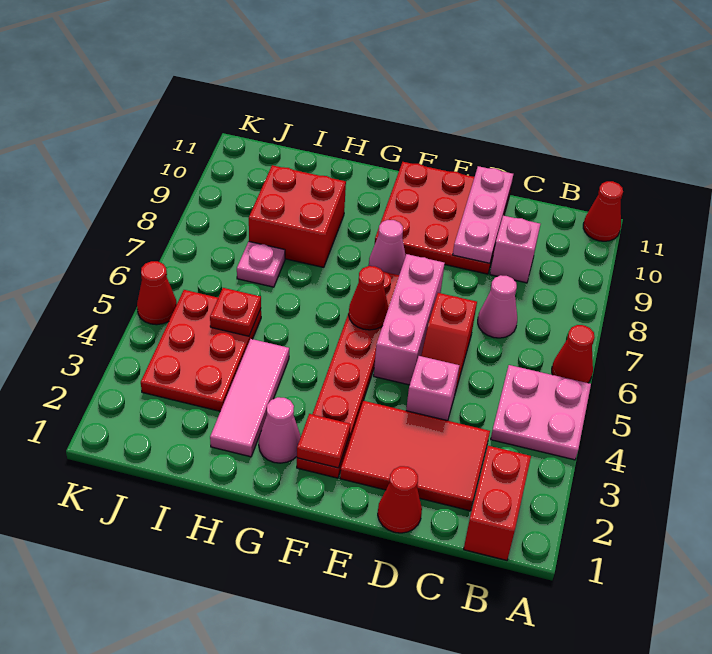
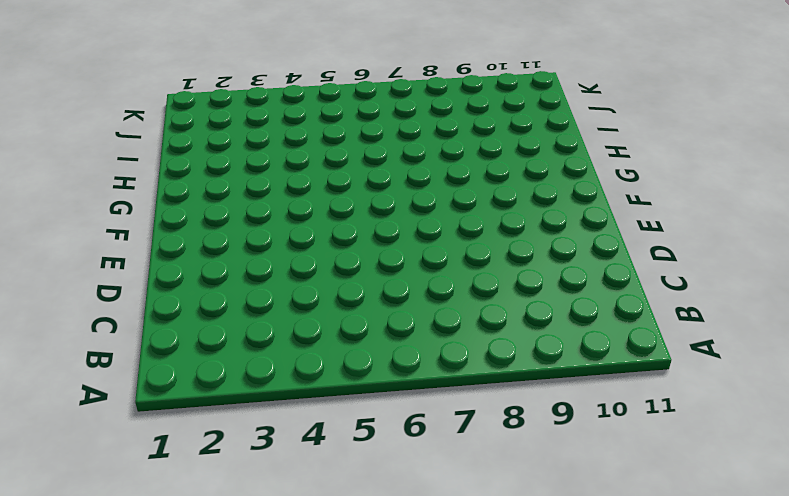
none -> pink 2x2 plate [491,365,591,460]
none -> red 1x1 cone [552,325,595,383]
none -> red 1x1 cone [583,181,623,241]

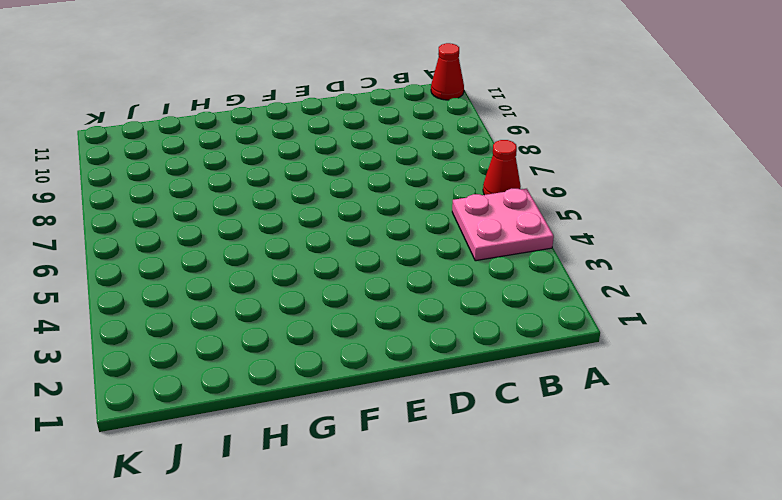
none -> red 1x2 brick [464,446,531,560]
none -> red 2x3 tile [340,401,490,511]
none -> pink 1x1 cone [478,275,517,338]

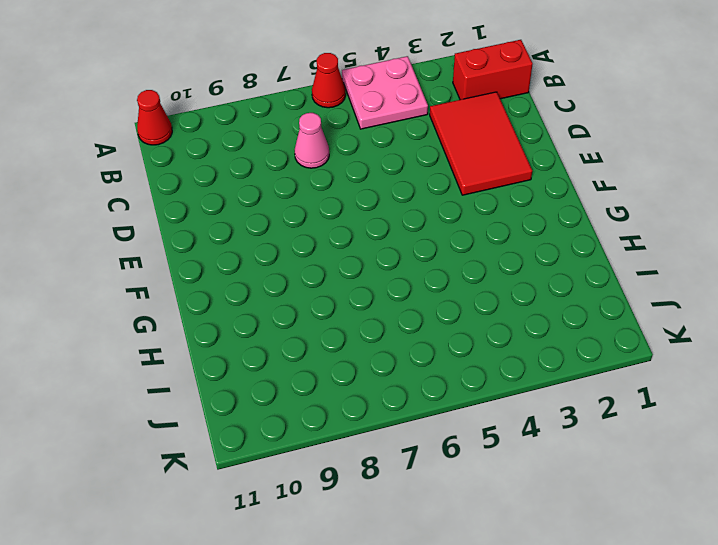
none -> pink 1x1 brick [490,216,540,283]
none -> red 1x1 cone [378,466,422,533]
none -> pink 1x1 brick [406,356,459,421]

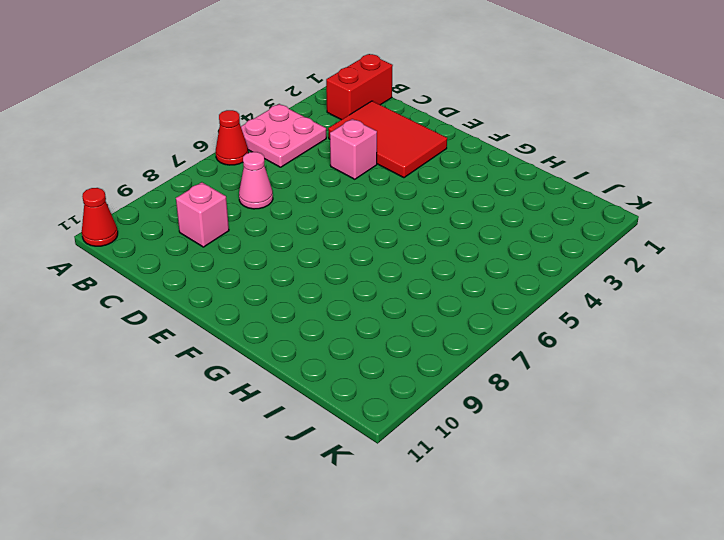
none -> red 1x1 cone [378,466,422,533]
none -> red 1x2 slope [421,293,477,392]
none -> red 3x3 plate [375,162,511,274]

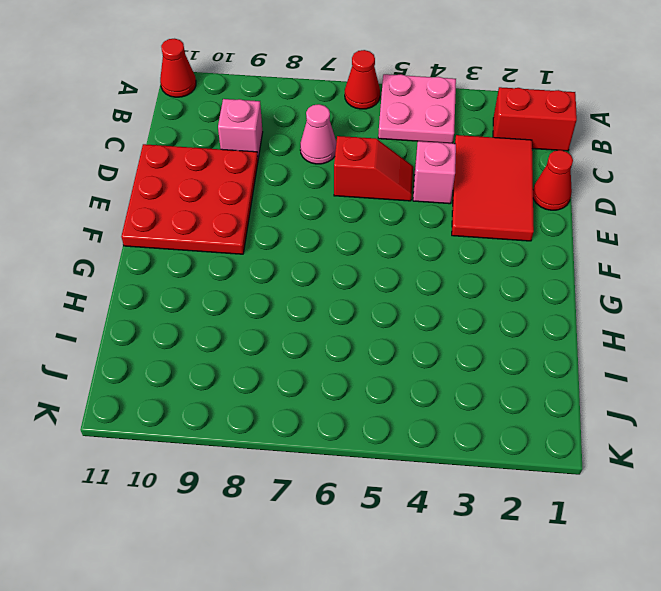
none -> pink 1x3 brick [374,254,445,385]
none -> red 1x6 plate [297,272,399,478]
none -> pink 1x1 cone [369,220,406,275]

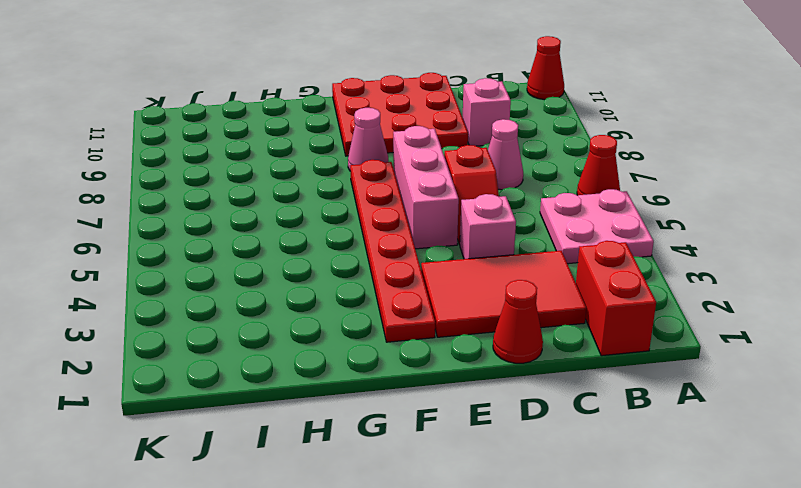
none -> pink 1x1 cone [259,397,301,463]
none -> pink 1x3 tile [210,339,289,457]
none -> red 2x2 brick [249,165,346,267]

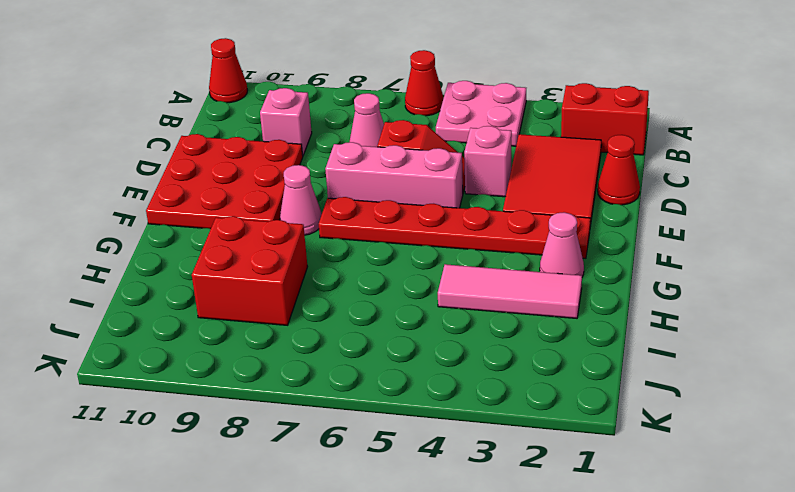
none -> red 2x3 plate [141,290,261,411]
none -> pink 1x1 plate [237,242,285,287]
none -> red 1x1 cone [137,261,177,325]

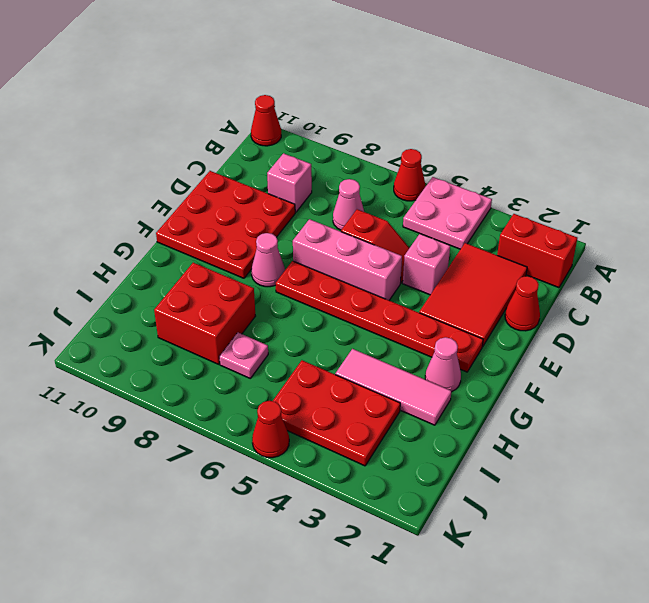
none -> pink 1x3 plate [453,166,513,263]
none -> red 1x1 tile [297,414,351,468]
none -> red 1x1 cone [349,266,389,330]

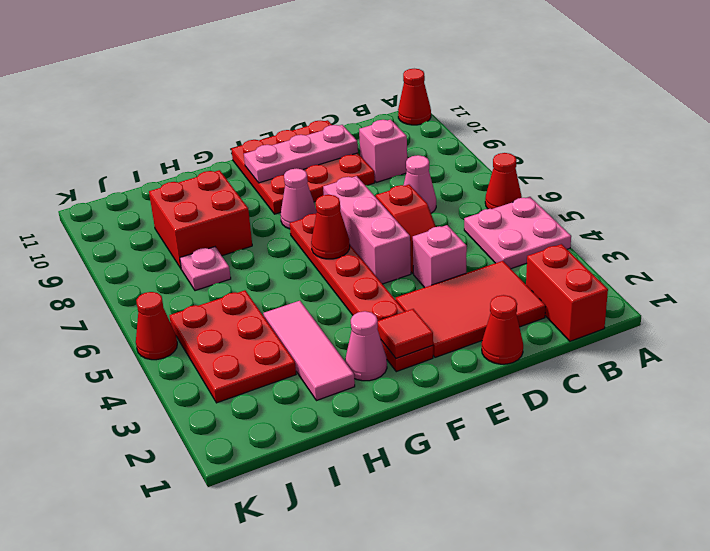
pink 1x3 plate [244,125,358,183] -> pink 1x3 plate turned to [453,166,513,263]
none -> red 1x1 plate [210,288,261,336]

